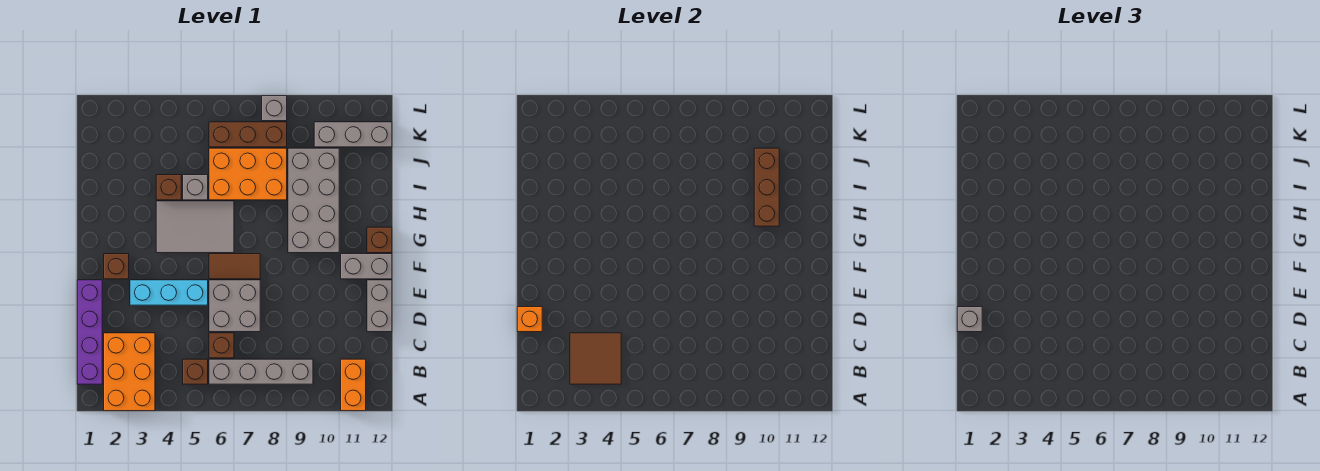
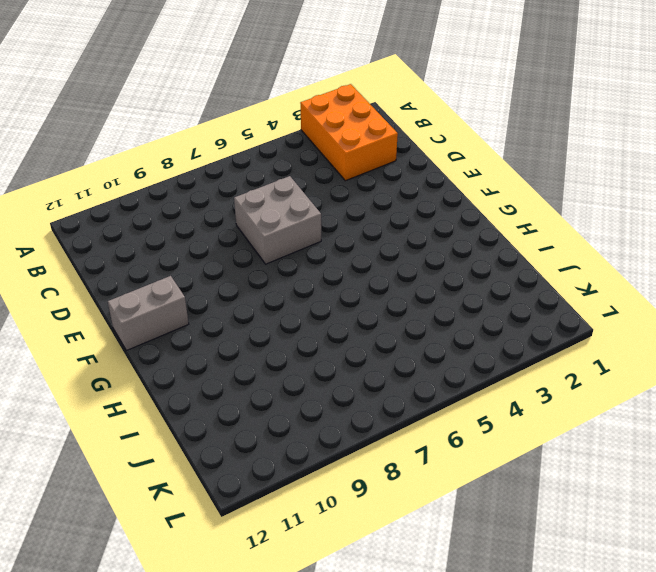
none -> orange 1x2 brick [341,359,366,411]
none -> purple 1x4 brick [77,280,102,384]
none -> brown 1x1 brick [183,359,208,384]

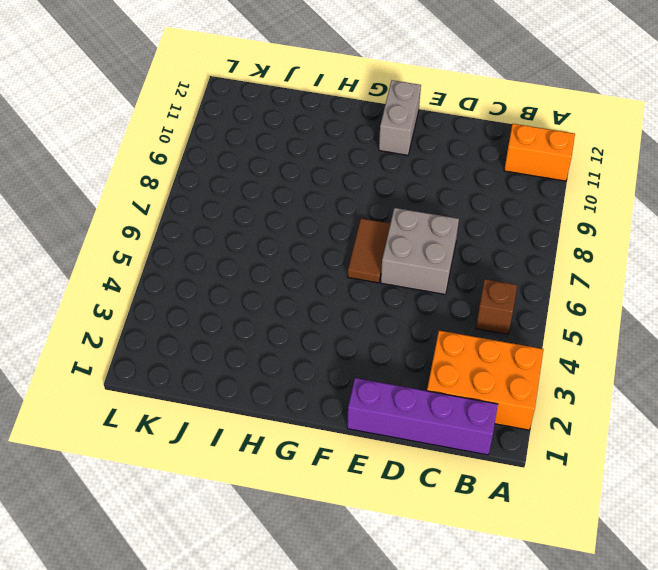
none -> grey 1x4 brick [209,359,313,384]
none -> brown 1x1 brick [209,333,234,358]
none -> grey 1x2 brick [367,280,392,332]

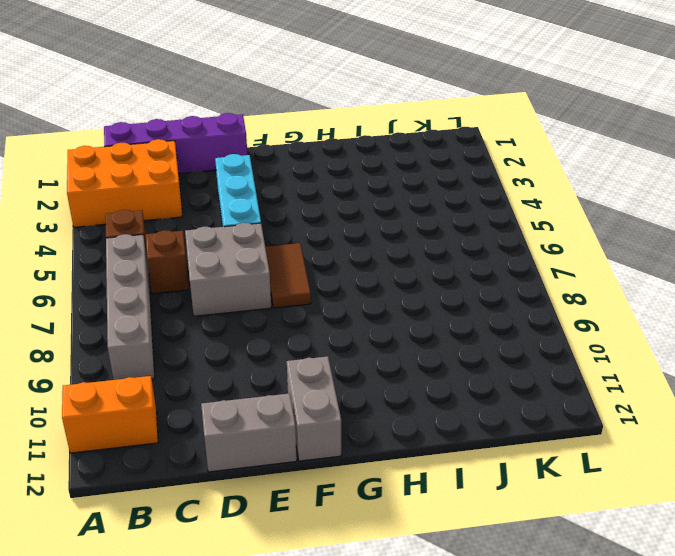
none -> brown 1x1 brick [104,254,129,279]
none -> grey 2x3 tile [156,201,234,253]
none -> grey 2x4 brick [288,148,339,253]

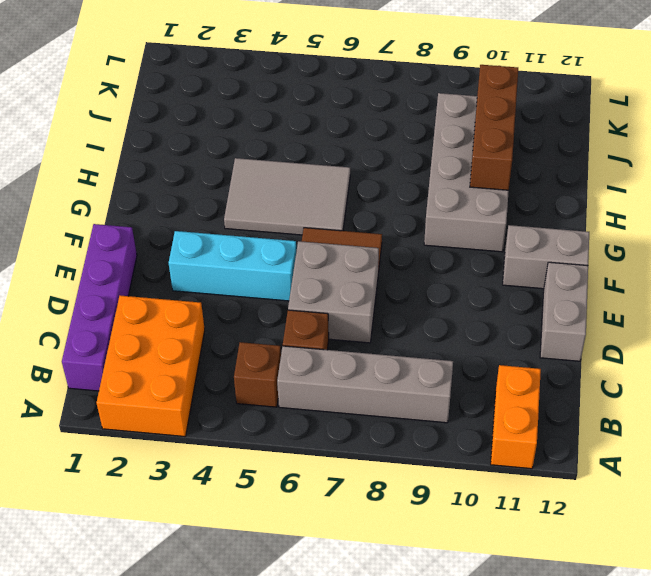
none -> brown 1x1 brick [104,254,129,279]
none -> brown 1x1 brick [367,227,392,253]
none -> brown 1x1 brick [156,175,181,200]

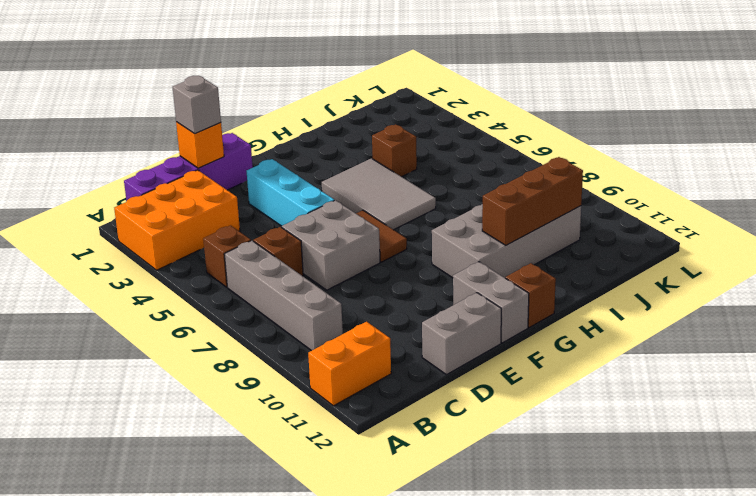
none -> brown 1x1 brick [104,254,129,279]
none -> grey 1x1 brick [183,175,208,200]
none -> orange 2x3 brick [209,148,287,200]

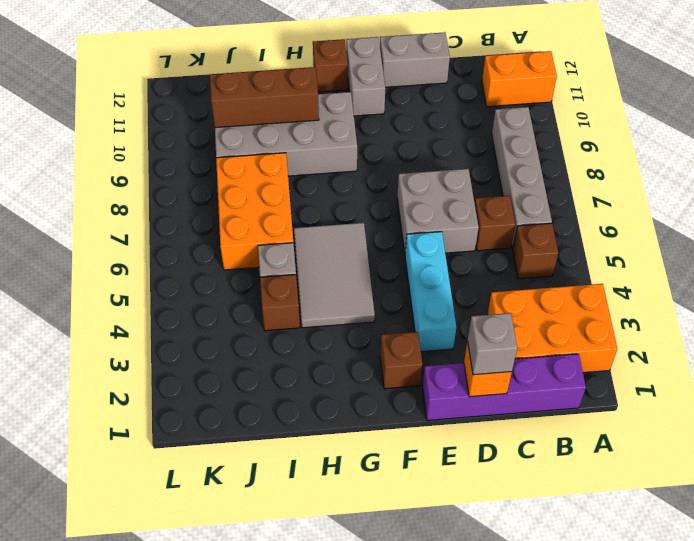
none -> brown 1x2 tile [209,254,260,279]
none -> brown 1x3 brick [209,122,287,147]
none -> grey 1x3 brick [314,122,392,147]

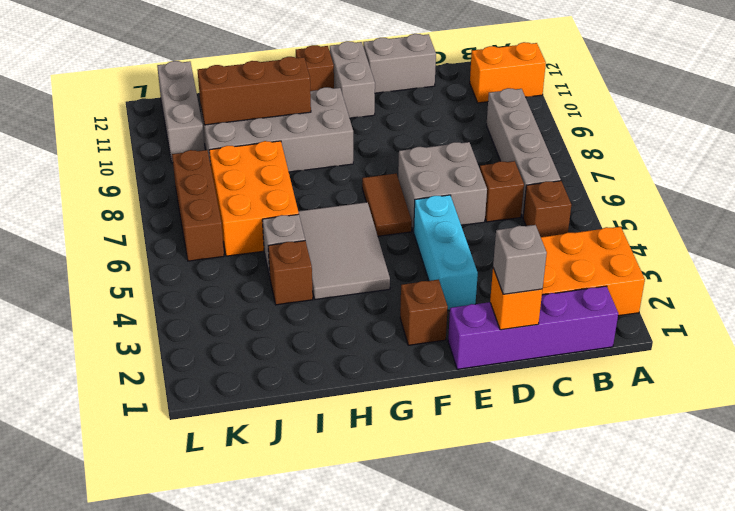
none -> grey 1x1 brick [262,96,287,121]
none -> brown 2x2 tile [570,333,621,384]

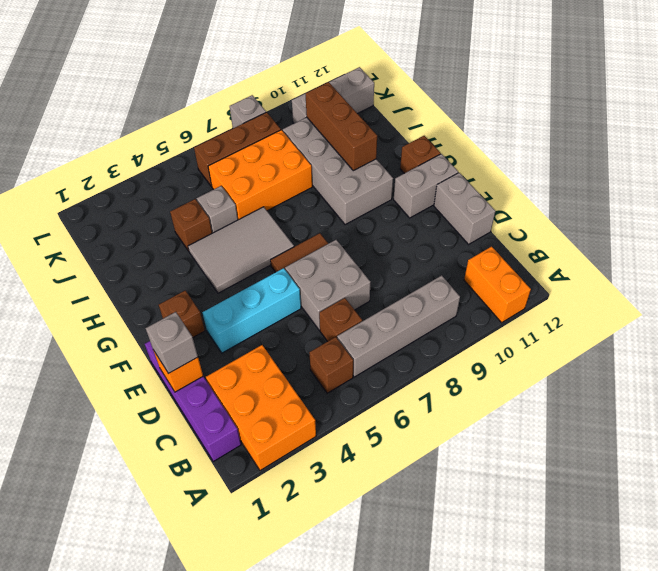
none -> brown 2x2 tile [570,333,621,384]

